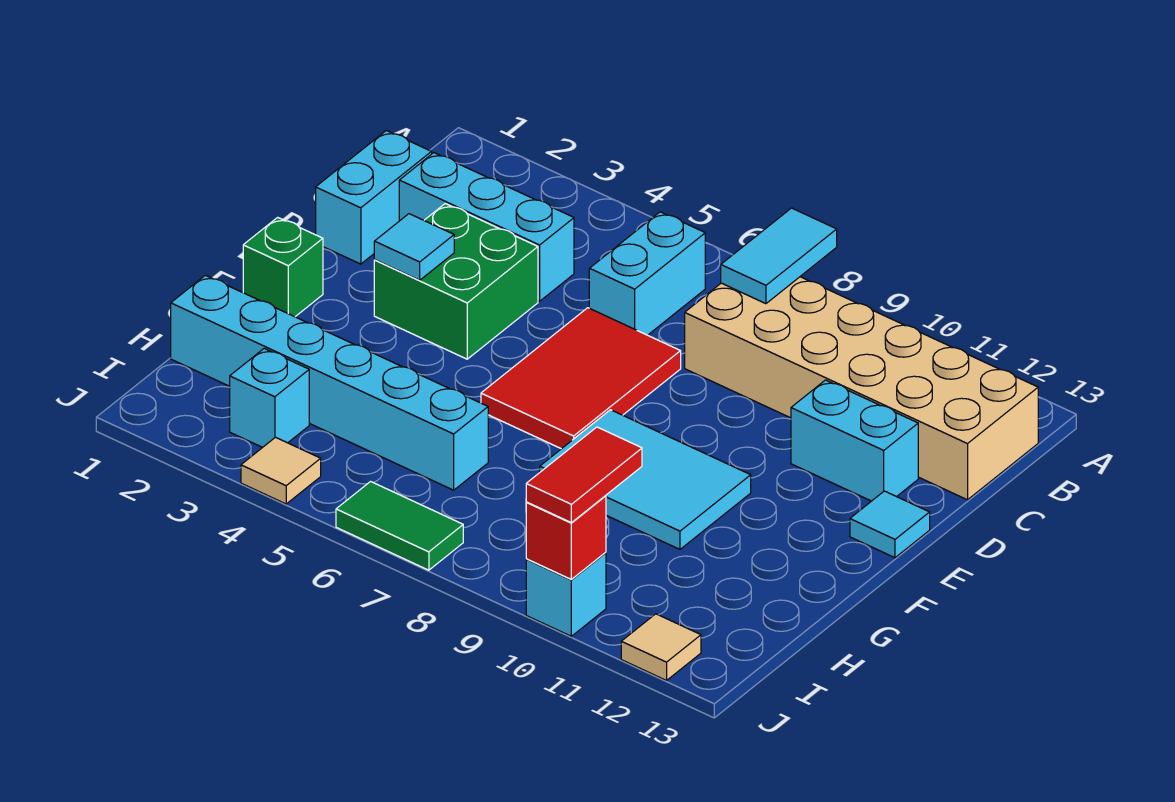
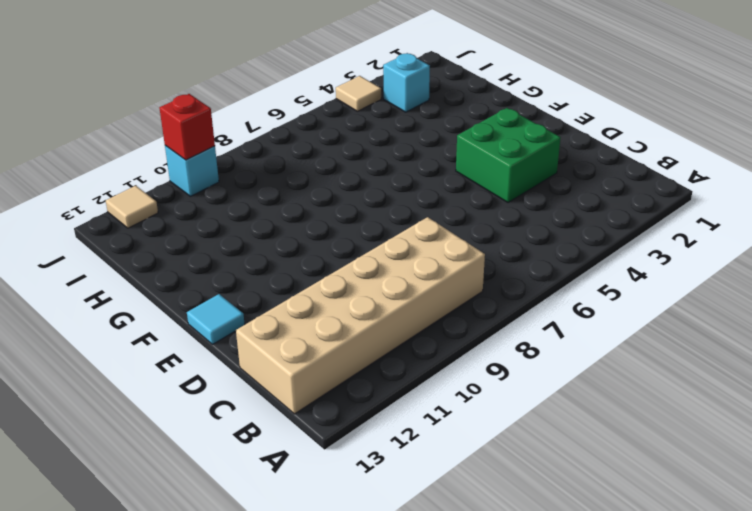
none -> cyan 1x2 brick [589,212,705,335]
none -> cyan 1x2 brick [316,131,432,264]
none -> cyan 1x3 brick [399,153,574,301]

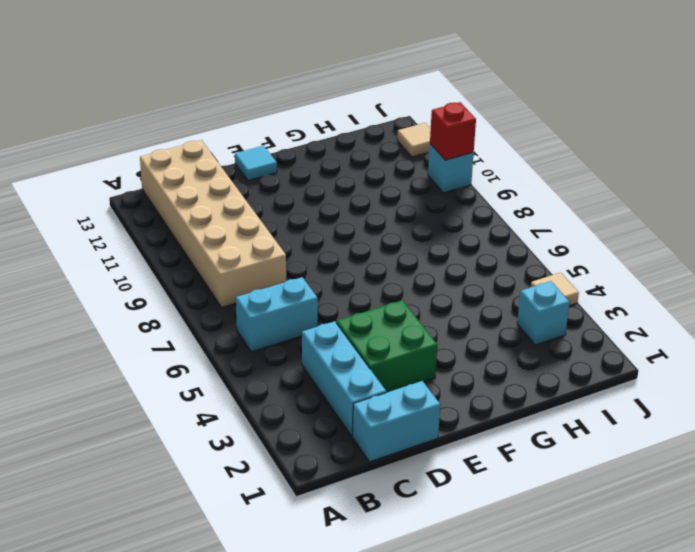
none -> red 2x3 tile [481,308,681,449]
none -> cyan 1x2 brick [791,380,918,501]
none -> green 1x1 brick [243,217,323,317]

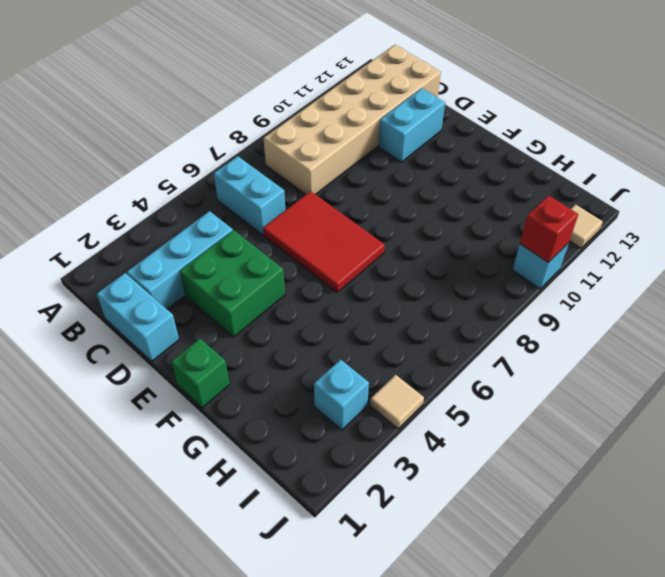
none -> cyan 1x1 tile [850,491,930,558]
none -> cyan 2x3 tile [540,410,751,549]
none -> cyan 1x6 brick [171,275,488,490]

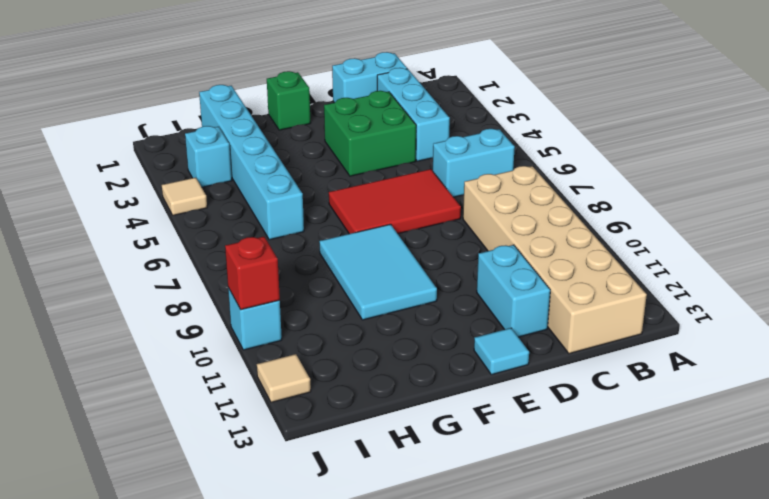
none -> green 1x2 tile [336,482,463,570]
none -> cyan 1x2 tile [721,208,837,304]
none -> cyan 1x1 tile [374,214,454,280]

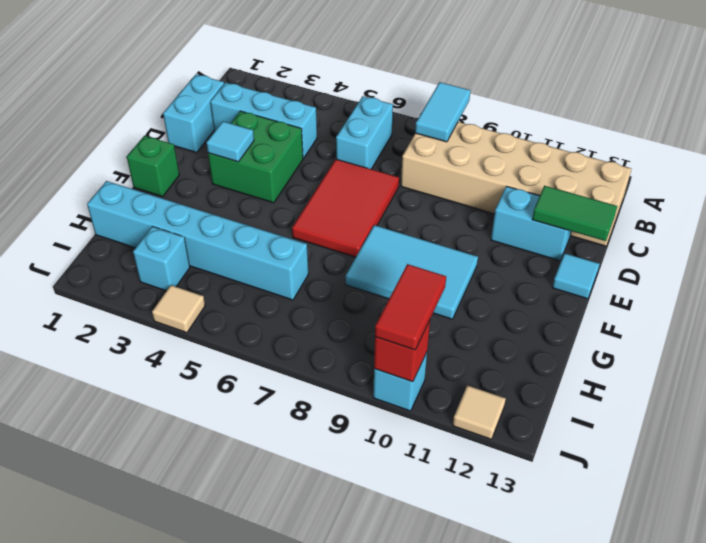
green 1x2 tile [532,186,617,241] -> green 1x2 tile moved to [336,482,463,570]

